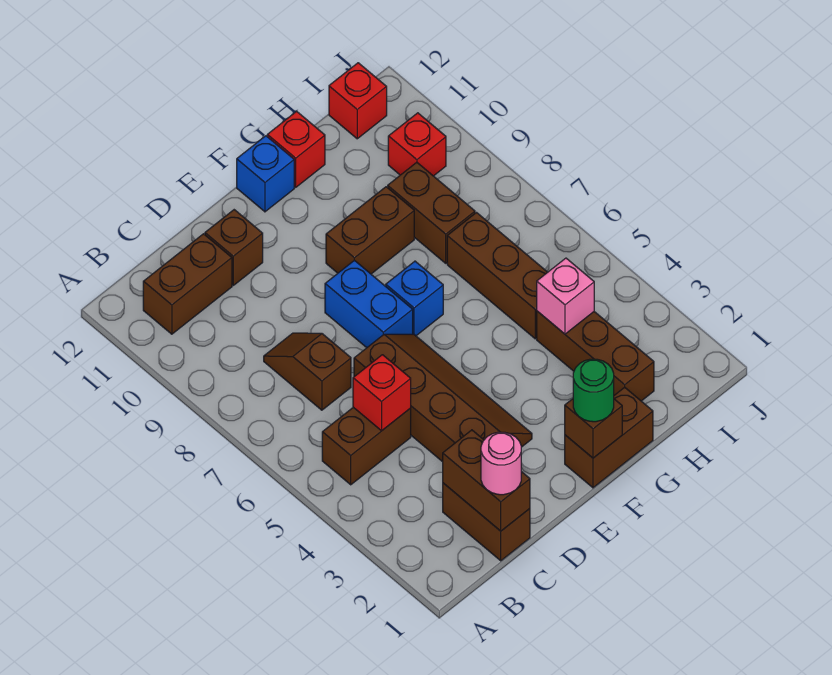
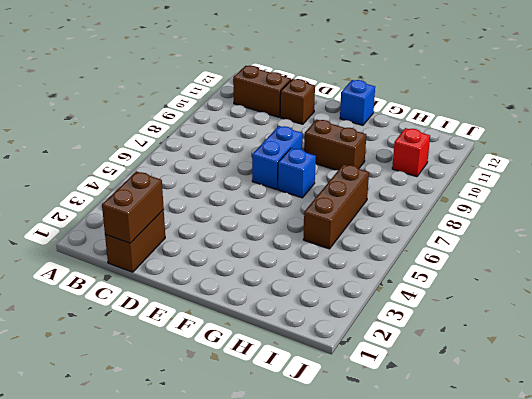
none -> brown 1x2 brick [322,407,411,485]
none -> brown 1x2 slope [264,333,351,410]
none -> brown 2x4 slope [354,334,532,462]

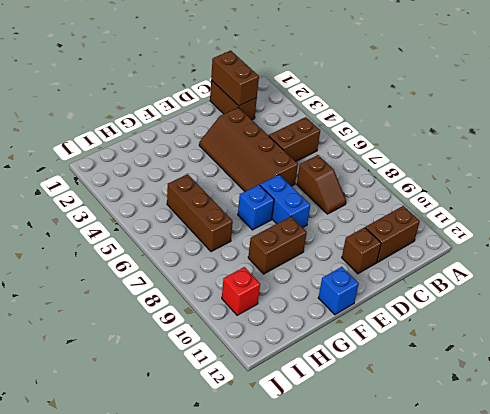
none -> brown 1x2 brick [565,387,653,488]
none -> red 1x1 brick [267,111,325,187]
none -> brown 1x3 brick [537,311,654,401]

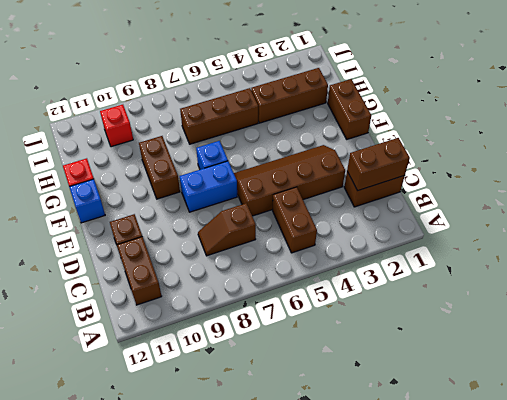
none -> brown 1x2 brick [388,162,475,263]
none -> red 1x1 brick [329,63,387,139]
none -> red 1x1 brick [353,355,411,431]

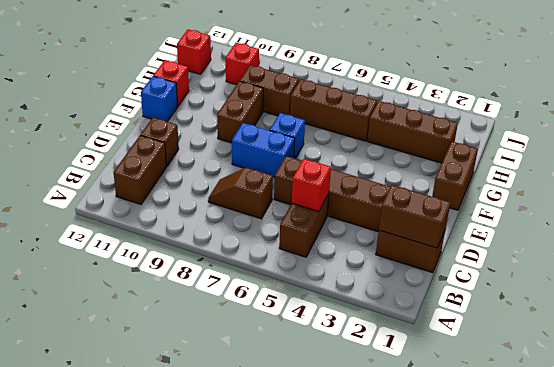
none -> brown 1x1 brick [565,399,622,458]
none -> pink 1x1 brick [537,258,594,334]
none -> pink 1x1 round brick [481,432,521,495]

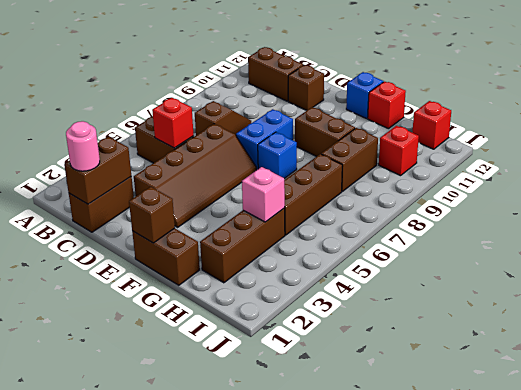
none -> green 1x1 round brick [573,359,614,422]

